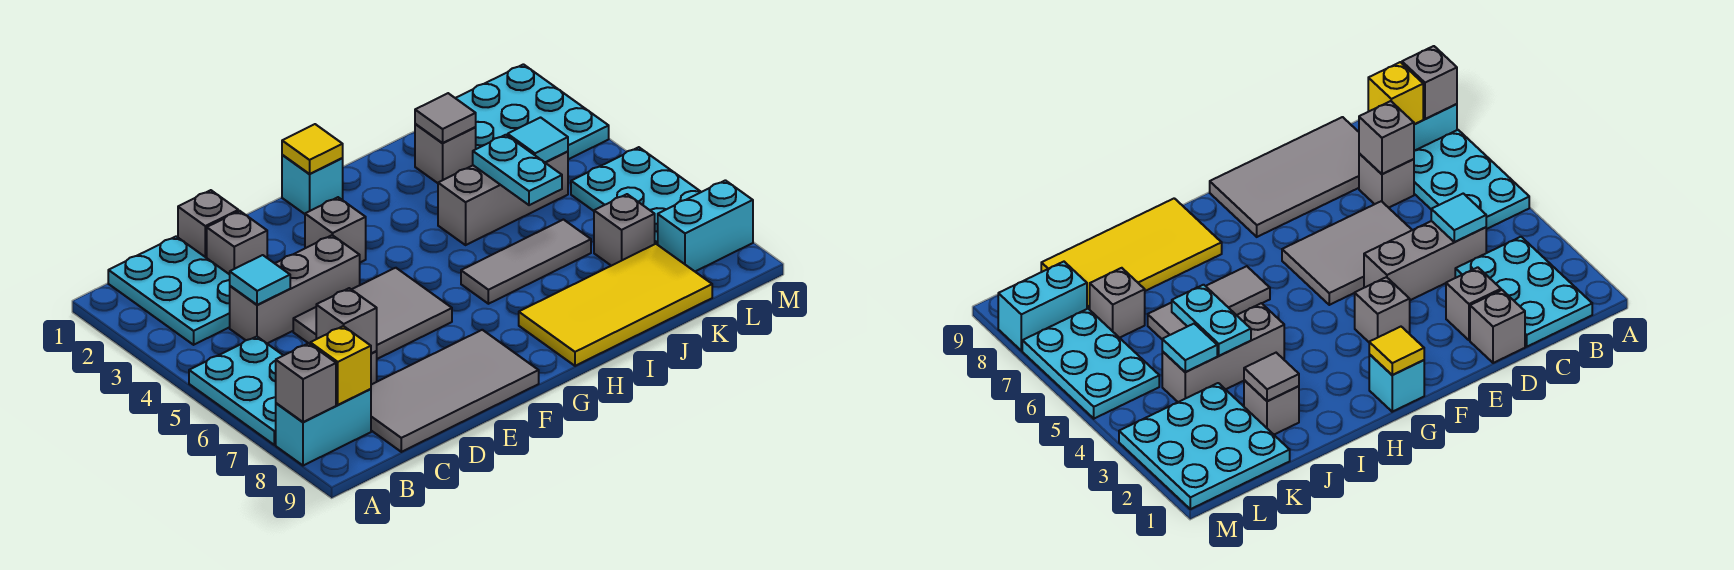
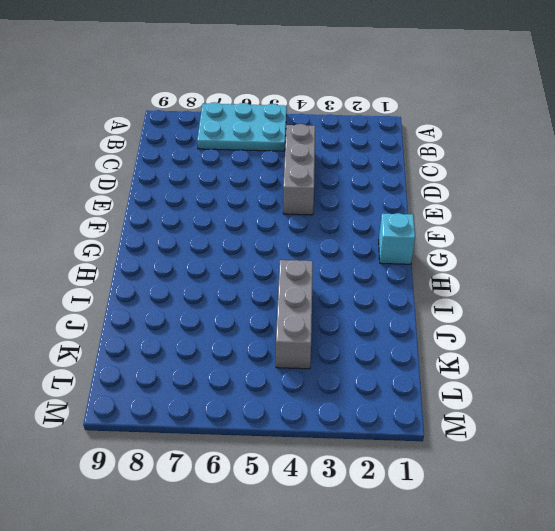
none -> cyan 1x2 brick [276,389,371,466]
none -> cyan 2x3 plate [108,236,230,345]
none -> grey 1x1 brick [1359,153,1414,208]

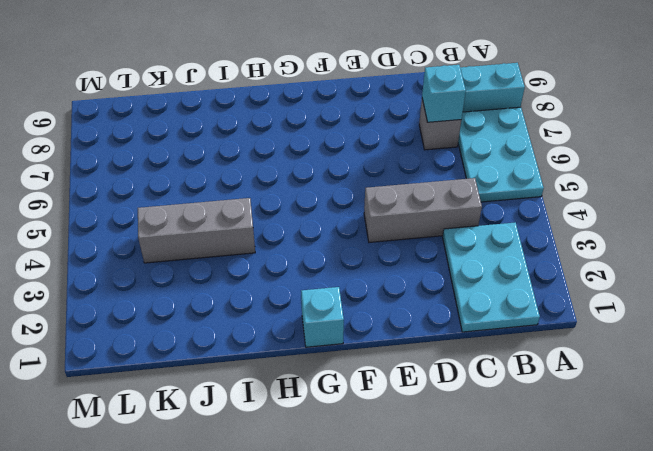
cyan 1x1 brick [422,65,466,122] -> grey 1x1 brick [316,288,377,353]
none -> grey 2x4 tile [371,330,539,452]
none -> grey 1x1 brick [178,190,238,258]
none -> grey 1x1 brick [207,211,267,275]

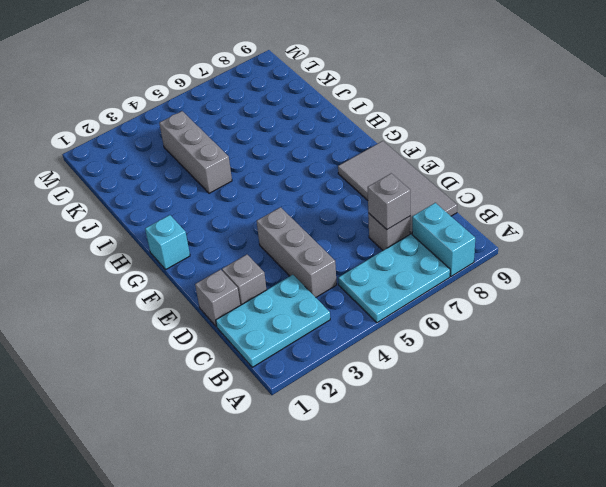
none -> grey 2x3 tile [293,268,452,359]
none -> grey 1x1 brick [305,197,366,262]
none -> grey 1x3 tile [461,220,591,304]

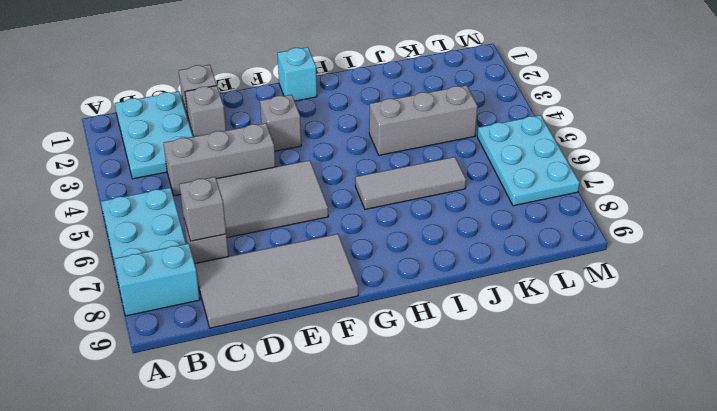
none -> yellow 2x4 tile [519,244,712,366]
none -> grey 1x1 brick [415,124,476,183]
none -> cyan 3x3 plate [456,64,609,159]

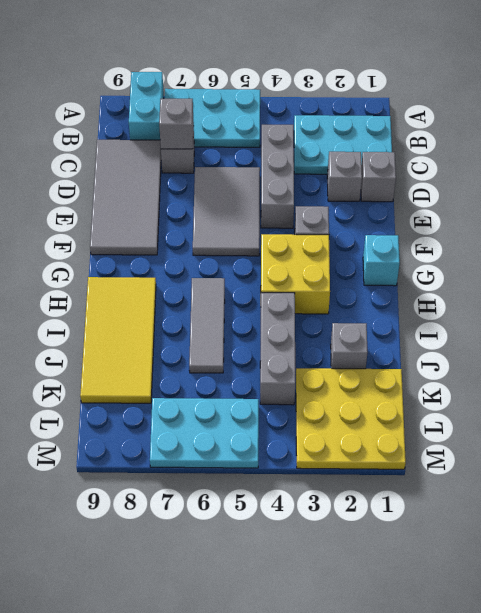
yellow 2x2 brick [261,234,330,314] -> none
yellow 3x3 plate [296,368,406,469] -> cyan 3x3 plate [456,64,609,159]
none -> grey 1x1 brick [594,194,655,266]
none -> cyan 1x2 brick [658,180,753,271]
none -> grey 1x1 brick [276,343,336,422]

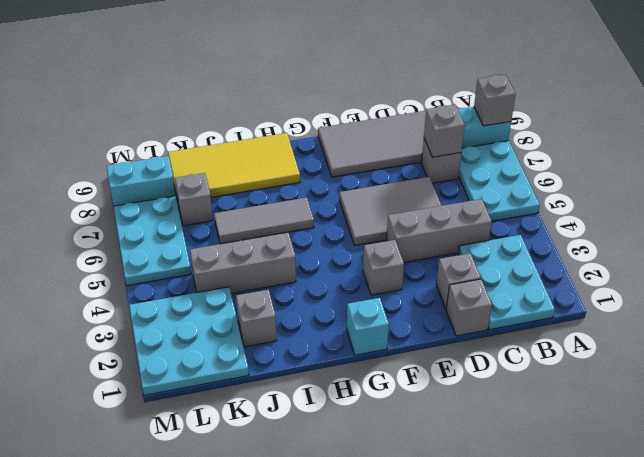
none -> yellow 1x1 brick [310,326,371,405]
none -> cyan 1x1 tile [230,255,290,305]
none -> yellow 1x1 tile [282,124,343,174]

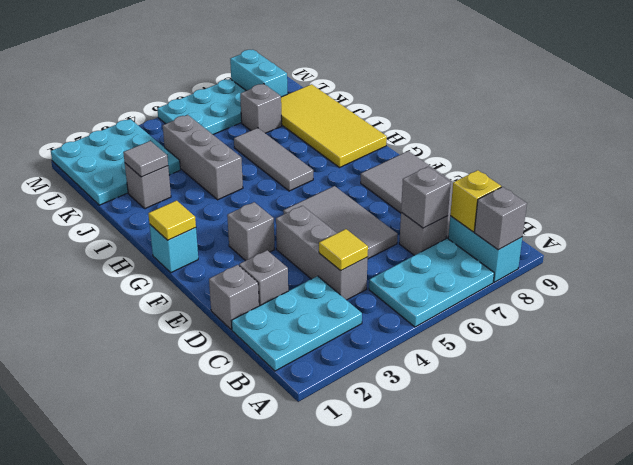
yellow 1x1 tile [319,229,368,271] -> cyan 1x1 tile [230,255,290,305]
none -> cyan 1x2 plate [473,135,562,205]
none -> cyan 1x1 tile [508,118,568,162]

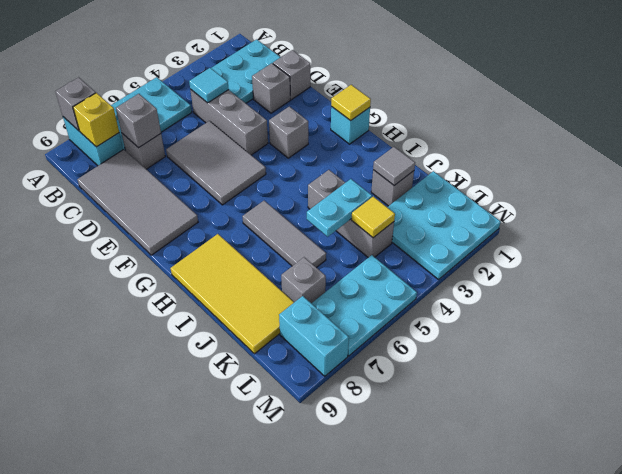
yellow 1x1 tile [352,197,395,238] -> cyan 1x1 tile [508,118,568,162]

